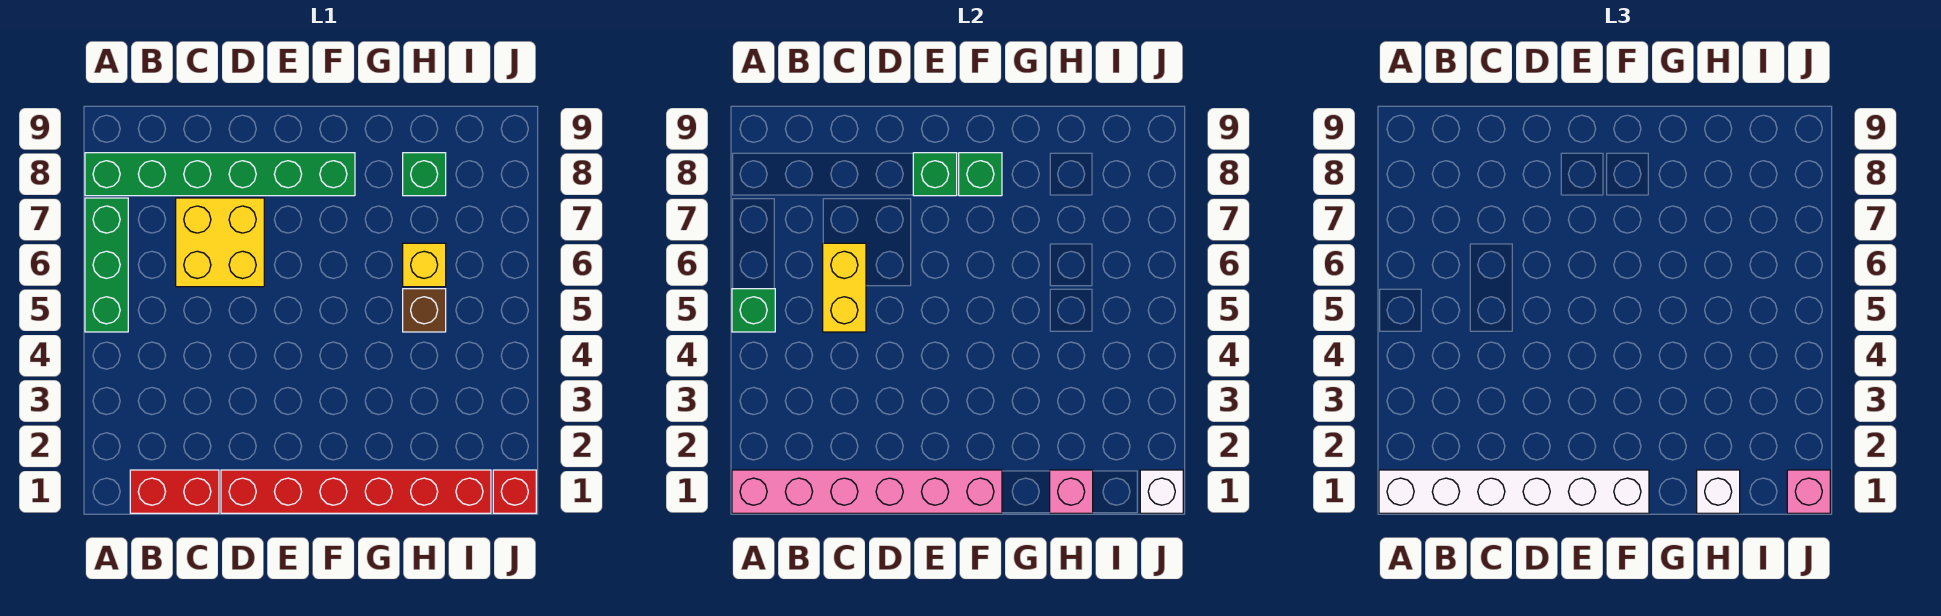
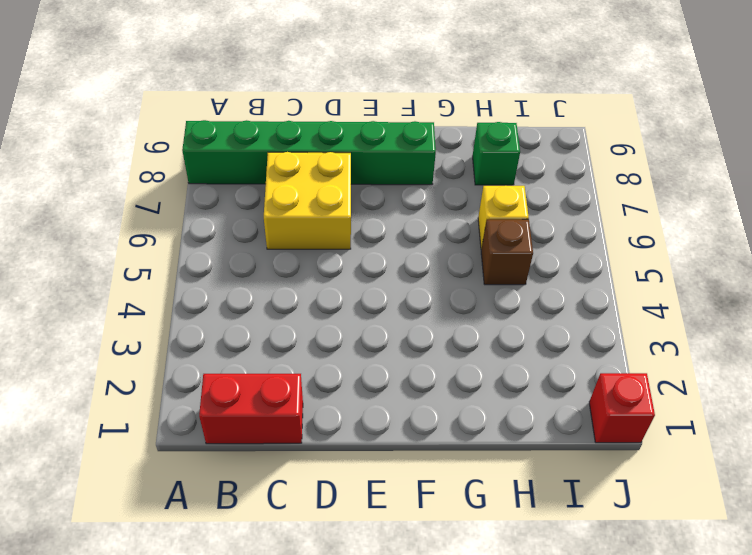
none -> green 1x3 brick [85,198,128,332]
none -> red 1x6 brick [221,470,491,513]
none -> pink 1x6 brick [732,470,1002,513]

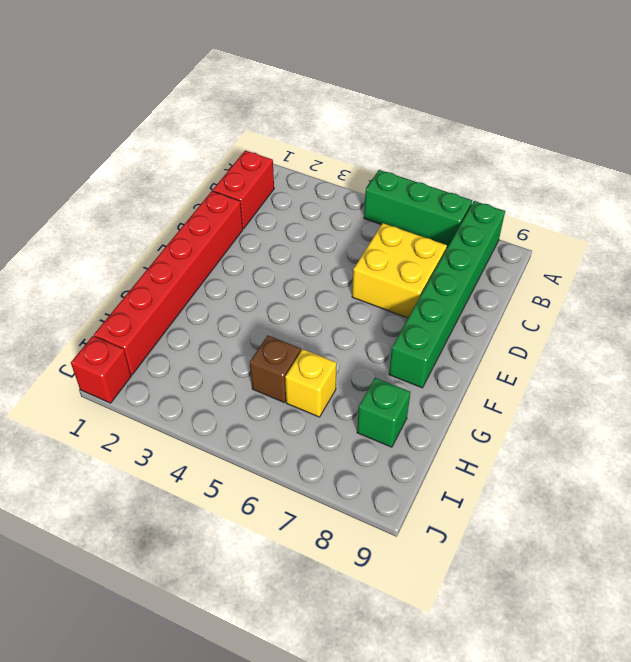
none -> pink 1x6 brick [732,470,1002,513]
none -> green 1x1 brick [732,289,775,332]
none -> yellow 1x2 brick [823,243,866,332]

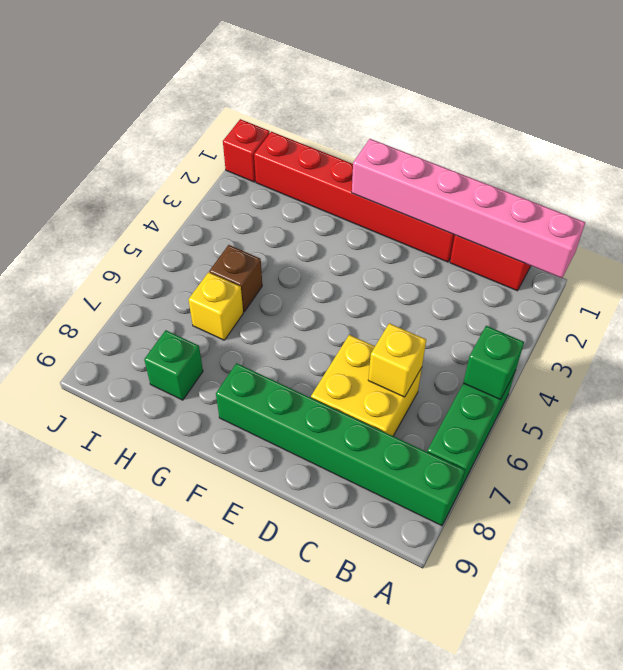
yellow 1x1 brick [368,323,426,397] -> yellow 1x2 brick [823,243,866,332]
none -> green 1x1 brick [913,153,957,196]
none -> green 1x1 brick [959,153,1002,196]
none -> pink 1x1 brick [1050,470,1093,513]

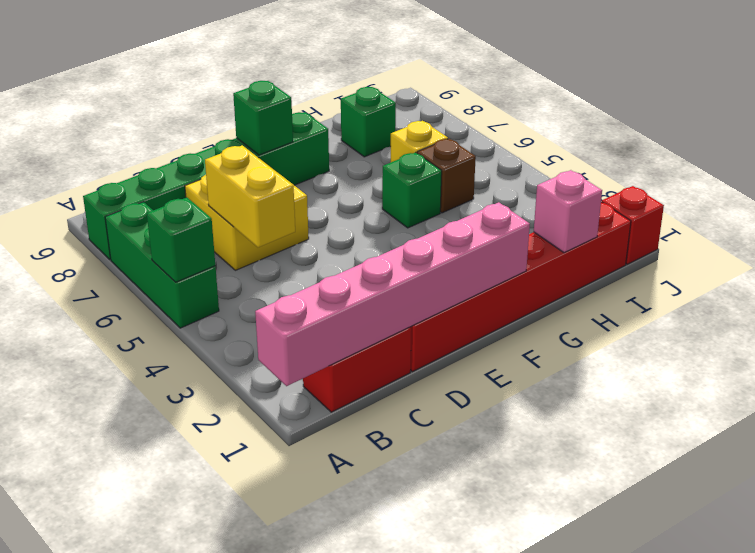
green 1x1 brick [382,153,442,228] -> green 1x1 brick moved to [959,153,1002,196]
none -> white 1x1 brick [1140,470,1183,513]
none -> white 1x6 brick [1379,470,1649,513]
none -> white 1x1 brick [1697,470,1740,513]

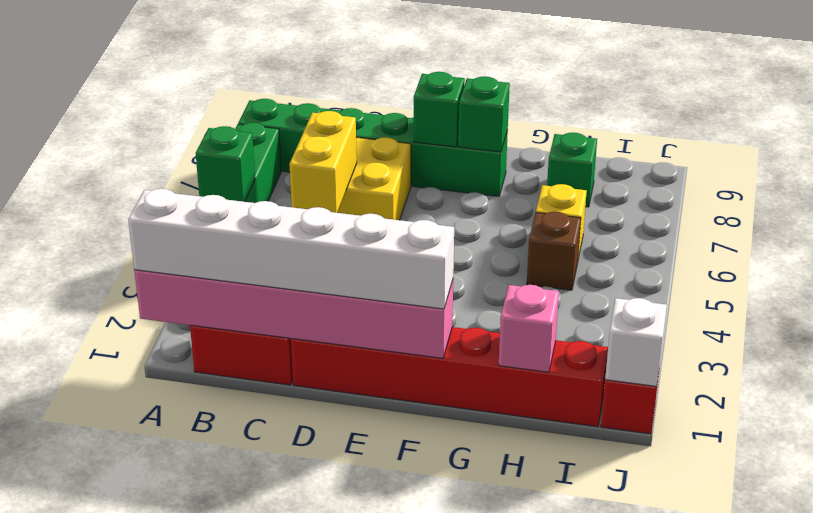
none -> white 1x1 brick [1697,470,1740,513]
none -> pink 1x1 brick [1787,470,1830,513]

